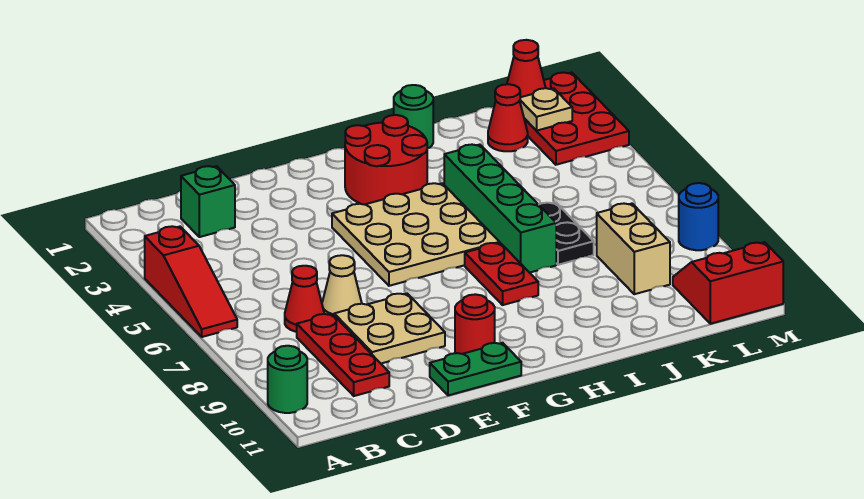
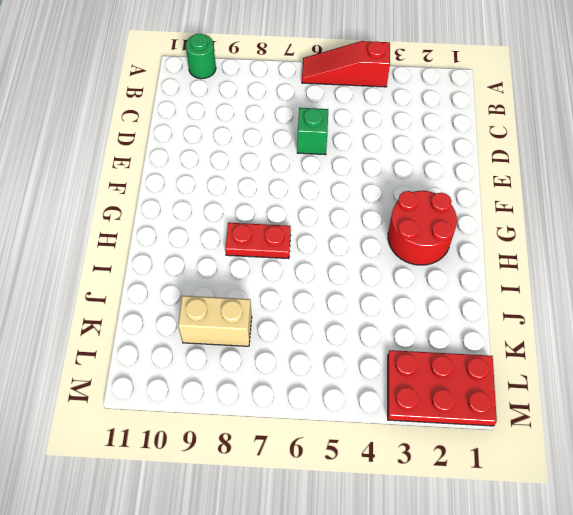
green 1x1 brick [297,108,328,155] -> green 1x1 brick moved to [181,166,235,237]
none -> red 1x1 cone [285,266,324,332]
none -> red 1x3 plate [297,314,389,396]
none -> tan 1x1 cone [322,255,362,315]

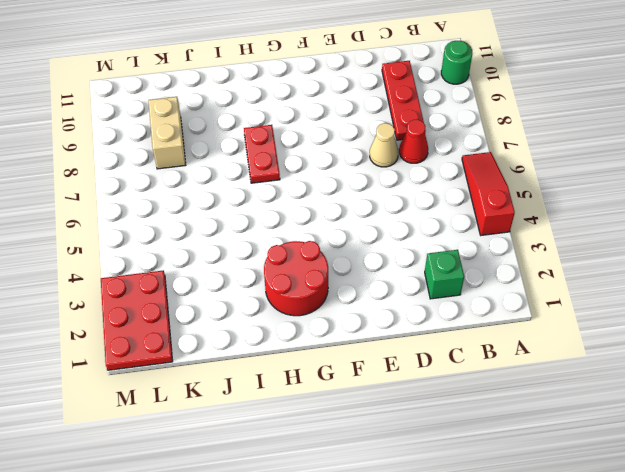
none -> tan 2x2 plate [334,294,445,363]
none -> green 1x2 plate [430,343,521,395]
none -> tan 3x3 plate [332,183,500,286]

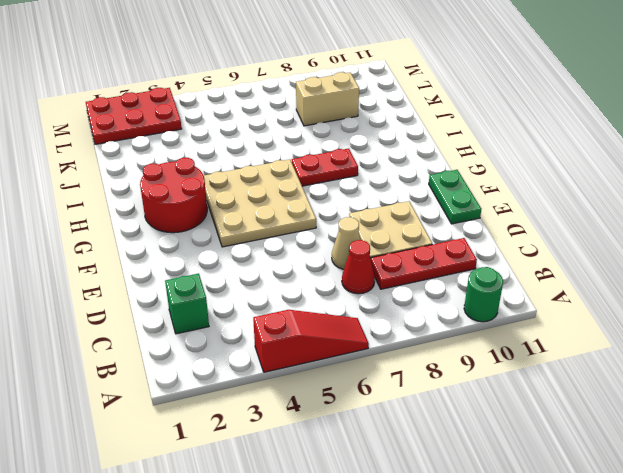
none -> red 1x1 round brick [455,294,495,354]
none -> green 1x1 round brick [394,85,433,148]
none -> green 1x4 brick [444,145,556,273]

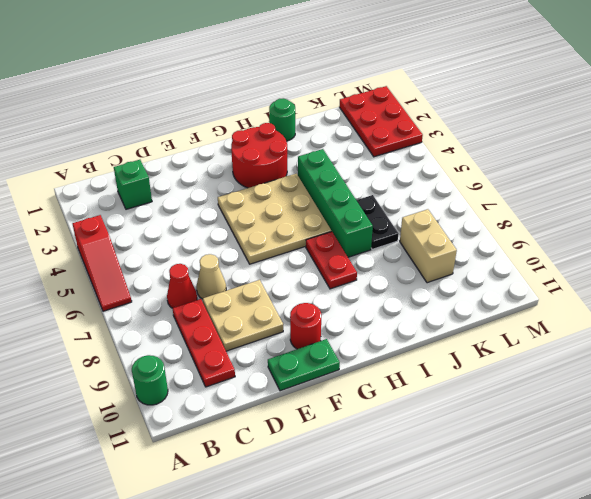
none -> red 1x1 cone [488,84,528,151]
none -> red 2x2 slope [673,242,783,324]
none -> blue 1x1 round brick [679,183,718,250]

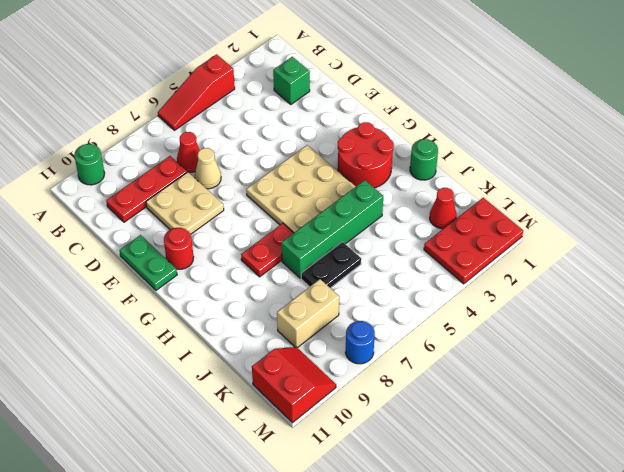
none -> red 1x1 cone [507,40,546,97]
none -> tan 1x1 plate [520,88,572,131]

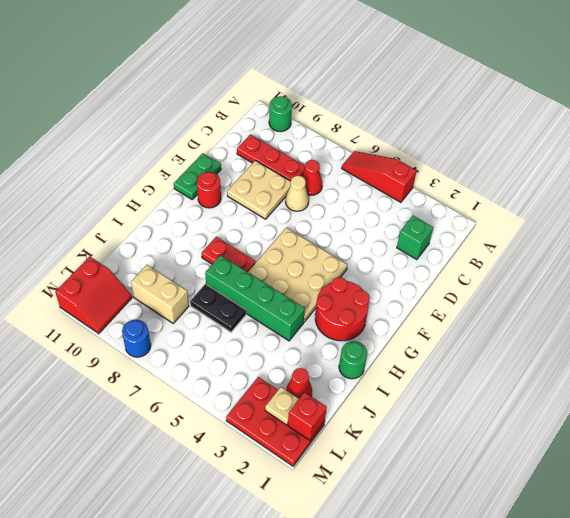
red 1x1 brick [288,392,327,440] -> red 1x1 cone [507,40,546,97]

